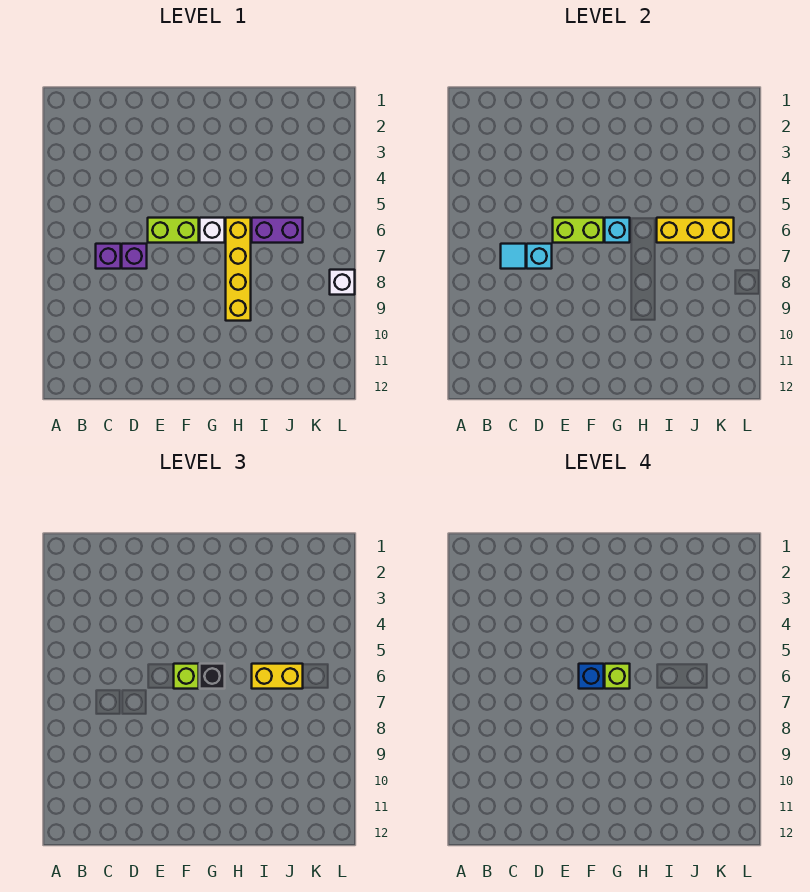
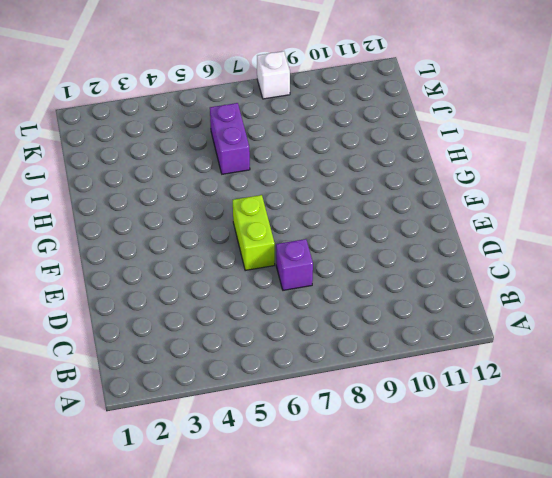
none -> purple 1x1 brick [96,244,121,269]
none -> white 1x1 brick [200,218,225,243]
none -> yellow 1x4 brick [226,218,251,321]

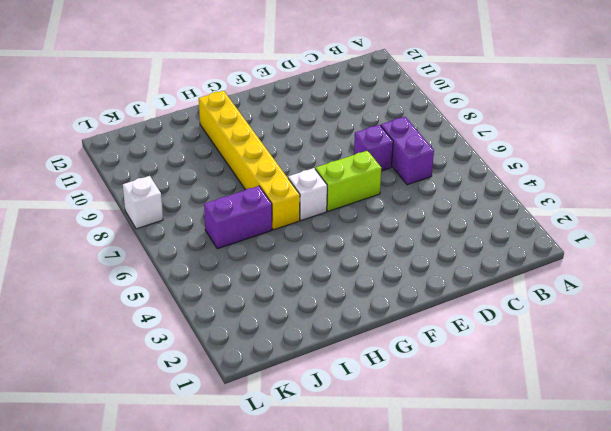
purple 1x2 brick [381,117,434,185] -> purple 1x1 brick [96,244,121,269]
yellow 1x6 brick [199,91,300,230] -> yellow 1x4 brick [226,218,251,321]
none -> cyan 1x1 tile [501,244,526,269]
none -> cyan 1x1 brick [527,244,552,269]
none -> lime 1x2 brick [553,218,604,243]

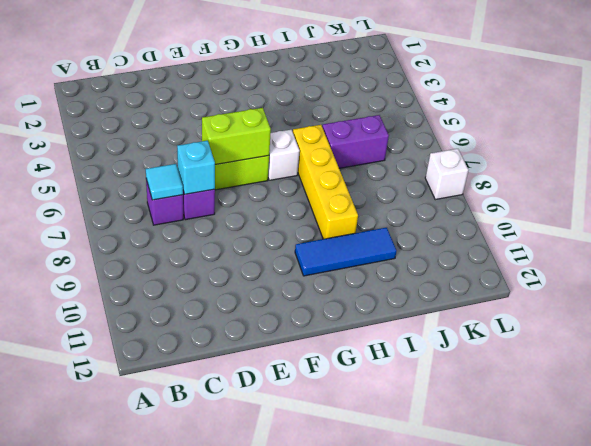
blue 1x3 tile [295,228,396,276] -> none
none -> cyan 1x1 brick [605,218,630,243]
none -> yellow 1x3 brick [657,218,734,243]
none -> lime 1x1 brick [174,664,199,689]

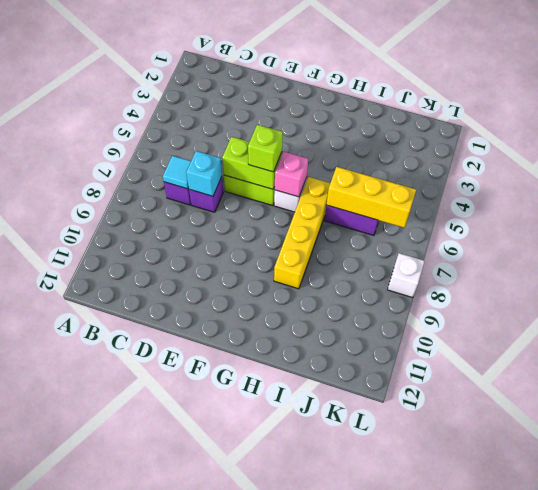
pink 1x1 brick [275,152,308,197] -> cyan 1x1 brick [605,218,630,243]
none -> black 1x1 brick [200,664,225,689]
none -> yellow 1x2 brick [252,664,303,689]
none -> blue 1x1 brick [579,664,604,689]

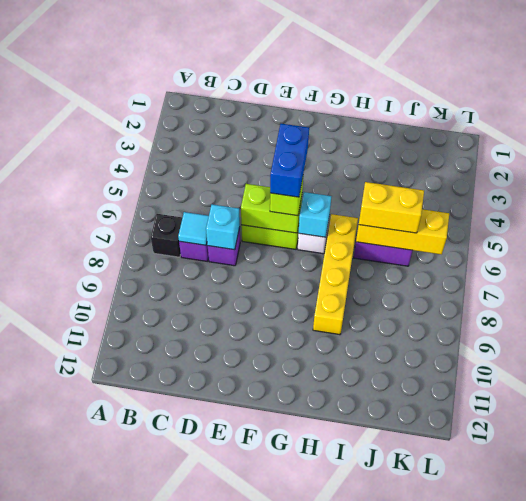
black 1x1 brick [151,214,182,257] -> black 1x1 brick moved to [200,664,225,689]
blue 1x2 brick [270,124,309,197] -> blue 1x1 brick [579,664,604,689]
none -> white 1x1 brick [330,270,355,295]
none -> lime 1x1 brick [605,664,630,689]

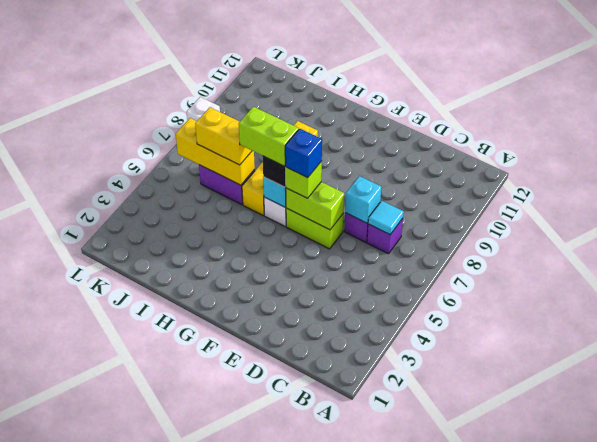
lime 1x2 brick [239,107,299,166] -> lime 1x1 brick [605,664,630,689]

